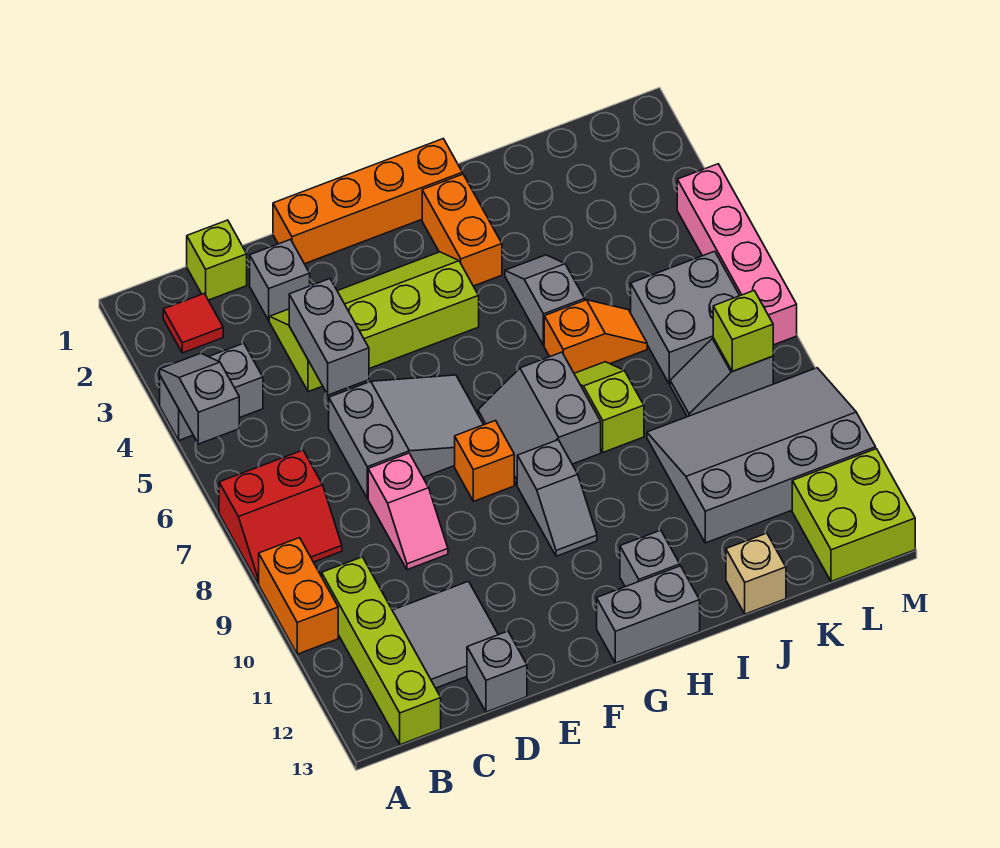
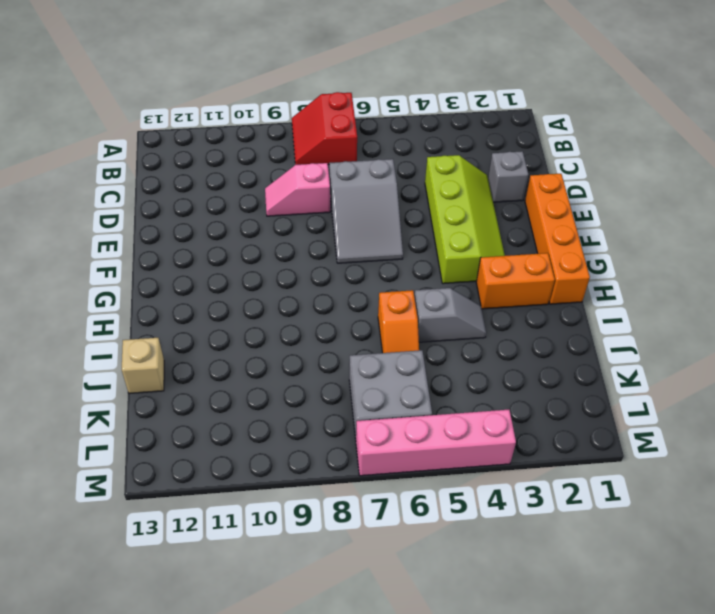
none -> grey 1x2 brick [160,343,263,440]
none -> orange 1x2 brick [259,538,338,654]
none -> red 1x1 tile [163,294,223,353]
none -> lime 1x4 brick [322,557,441,745]

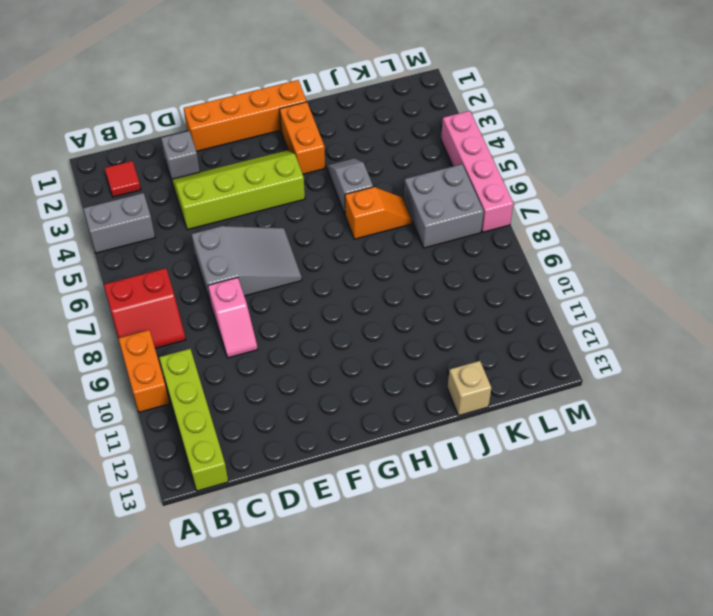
none -> lime 1x1 brick [187,220,247,300]
none -> grey 2x2 tile [392,581,498,688]
none -> grey 1x1 brick [467,631,527,712]
none -> orange 1x1 brick [455,421,514,501]

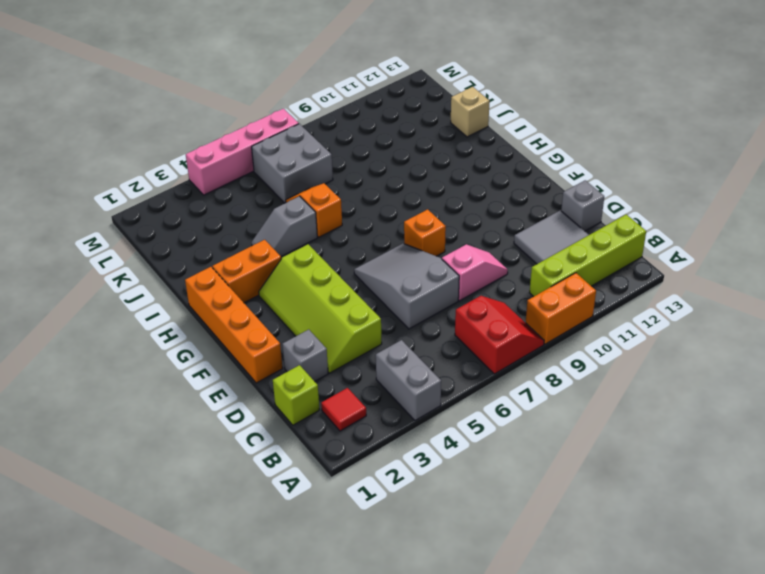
none -> grey 2x2 slope [478,352,601,485]
none -> grey 1x2 slope [517,440,597,556]
none -> grey 1x2 brick [597,566,700,663]
none -> grey 1x1 brick [620,530,680,587]

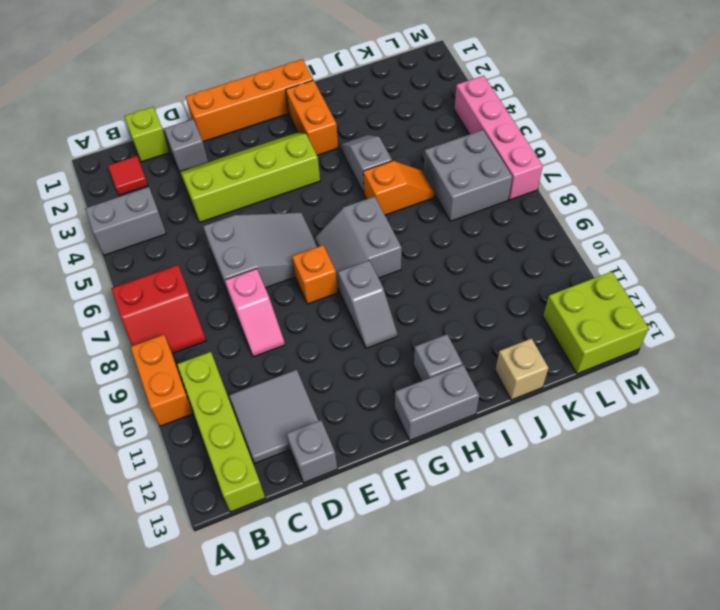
none -> lime 1x2 slope [574,362,644,452]
none -> grey 3x4 slope [647,368,876,543]
none -> grey 1x2 slope [670,338,773,417]
none -> grey 1x2 slope [160,353,239,444]

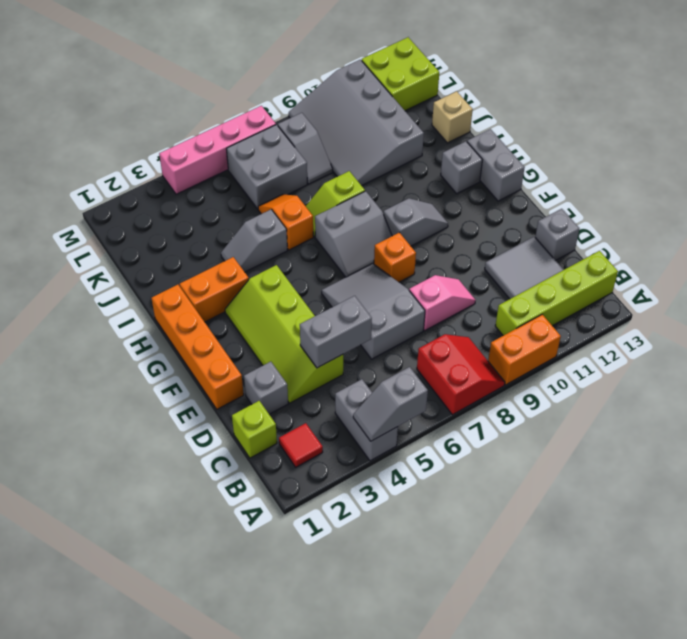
none -> lime 1x1 brick [713,291,773,371]

